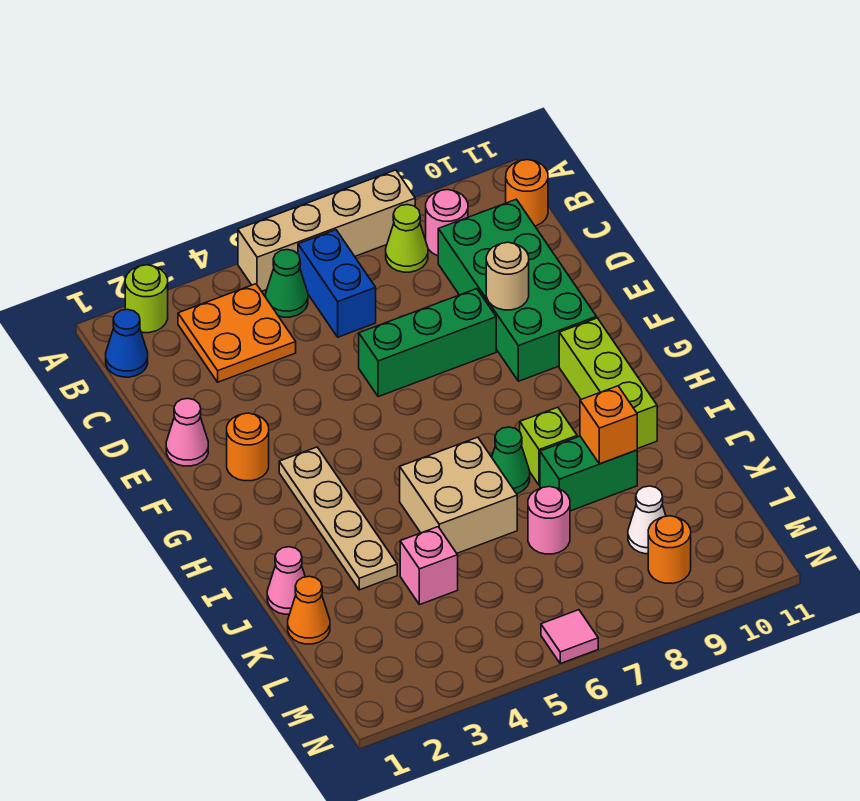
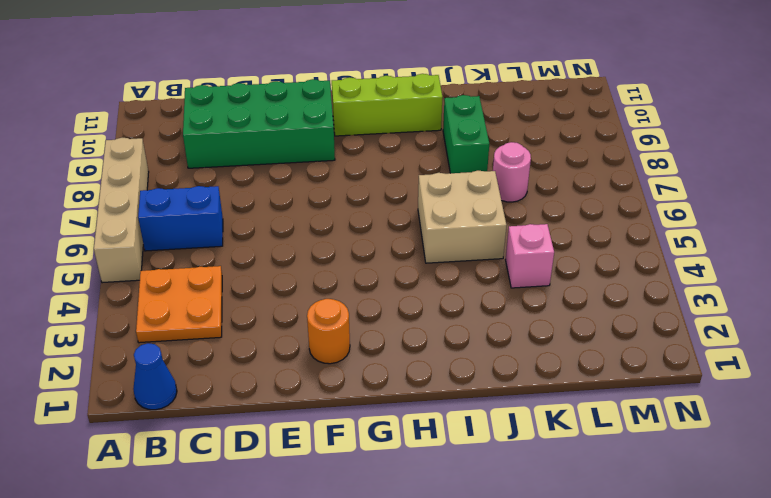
none -> lime 1x1 round brick [125,265,168,333]
none -> green 1x1 cone [266,250,308,317]
none -> lime 1x1 cone [386,205,428,272]

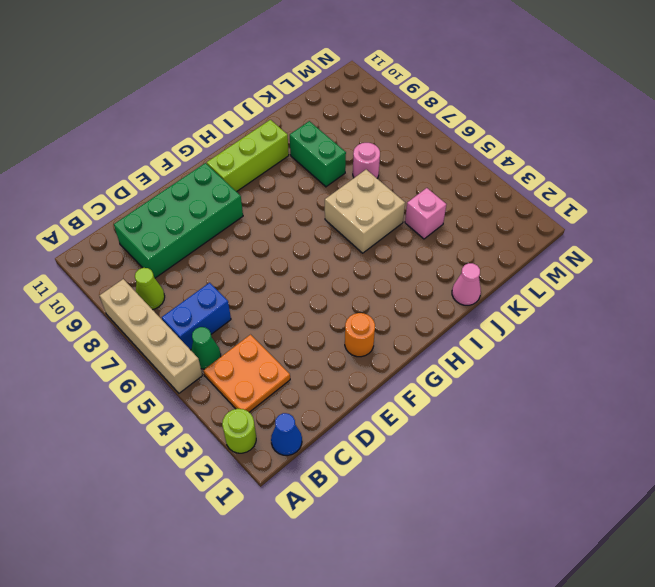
none -> pink 1x1 round brick [426,190,468,256]
none -> orange 1x1 round brick [506,160,548,226]
none -> pink 1x1 cone [166,399,208,466]

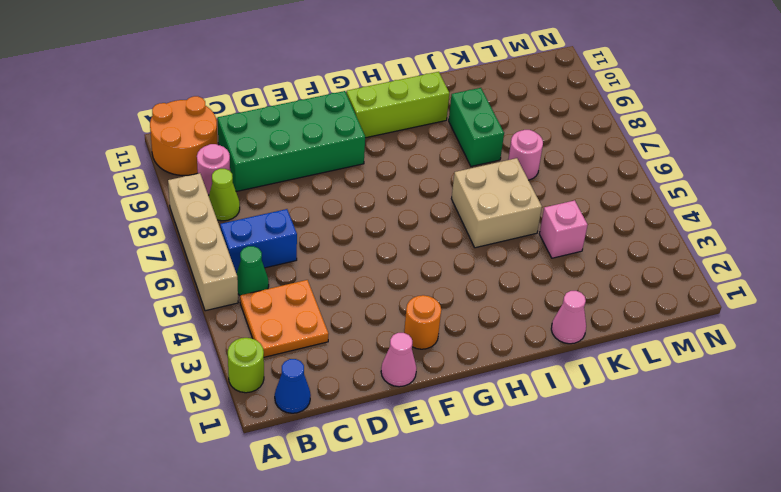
orange 2x2 round brick [150,96,218,175] -> orange 1x1 round brick [506,160,548,226]
none -> green 1x3 brick [359,289,496,397]
none -> tan 1x4 plate [279,447,397,590]
none -> green 1x1 cone [492,427,530,494]

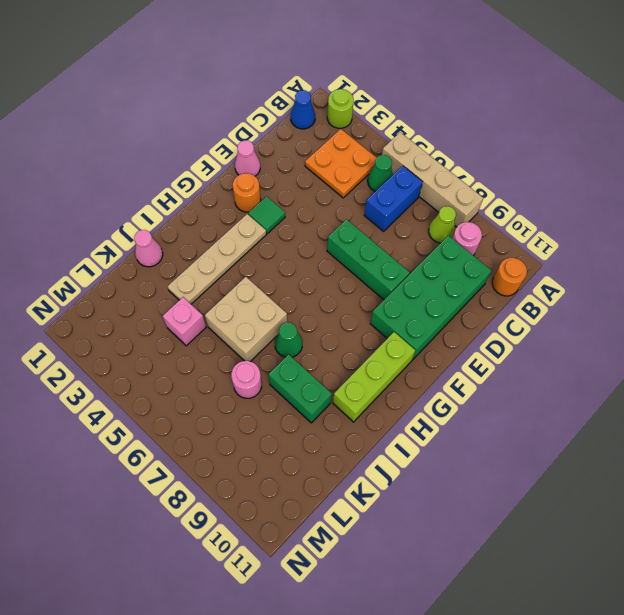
green 1x1 tile [248,196,285,234] -> none
none -> lime 1x1 brick [520,407,577,485]
none -> orange 1x1 cone [288,576,330,644]
none -> white 1x1 cone [628,486,666,554]

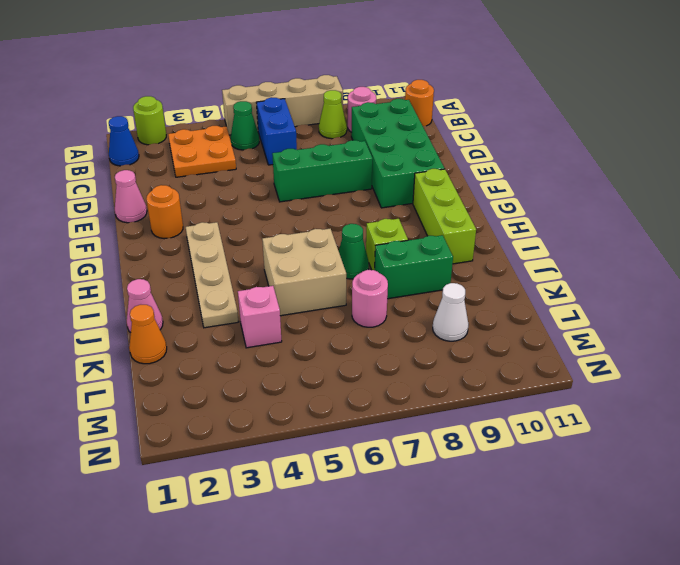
none -> orange 1x1 round brick [648,516,691,584]
none -> pink 1x1 tile [541,610,598,664]
none -> tan 1x1 round brick [486,242,529,310]

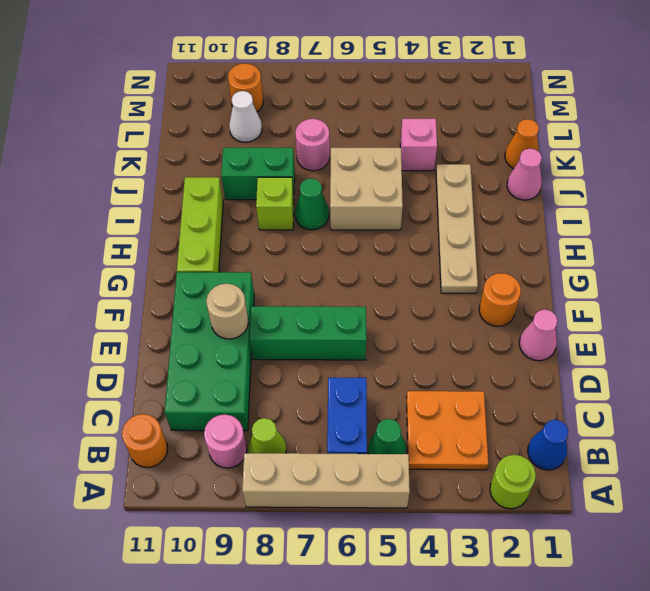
none -> pink 1x1 tile [541,610,598,664]
none -> orange 1x1 brick [580,386,637,464]

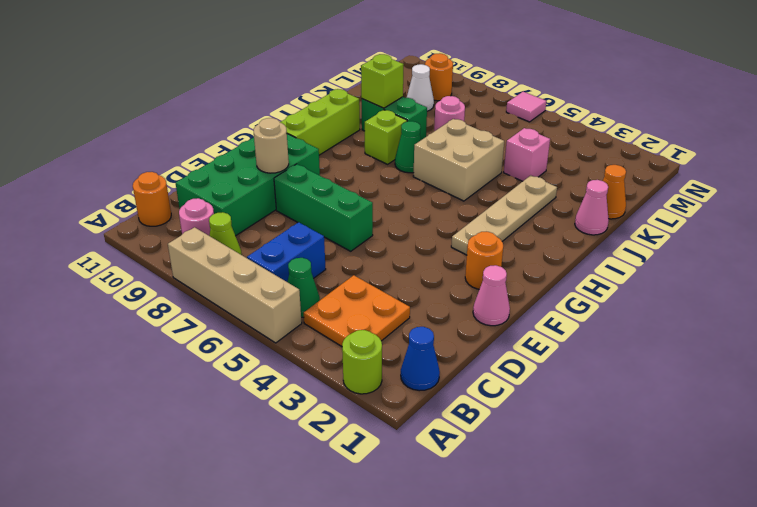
lime 1x1 brick [361,54,404,108] -> orange 1x1 brick [580,386,637,464]

